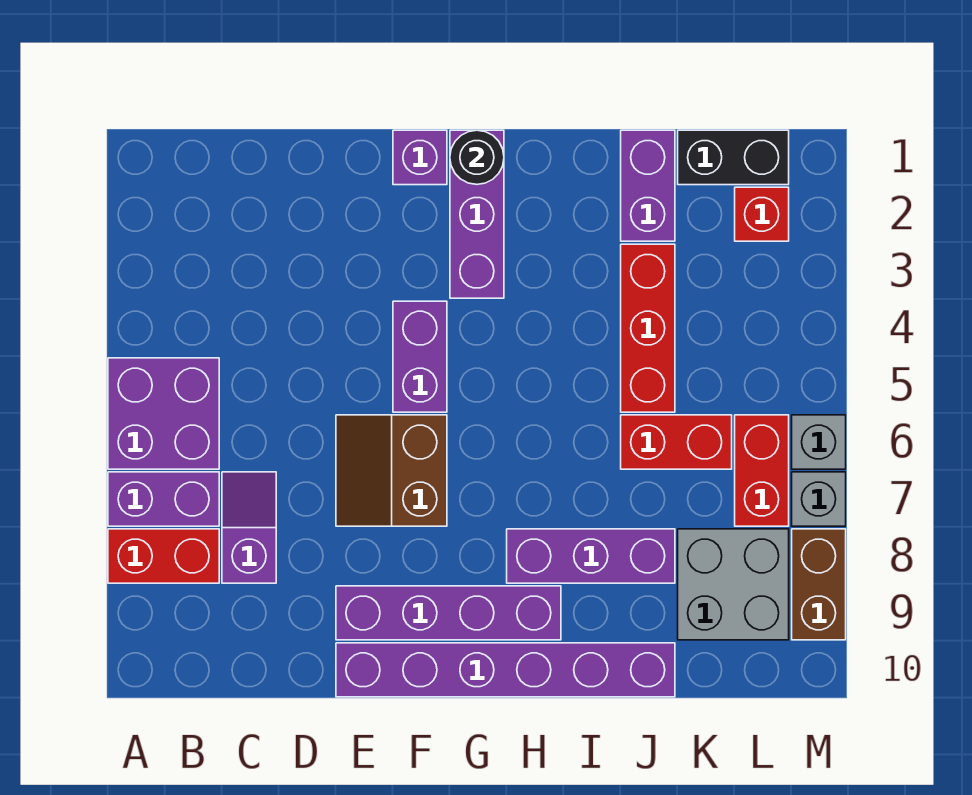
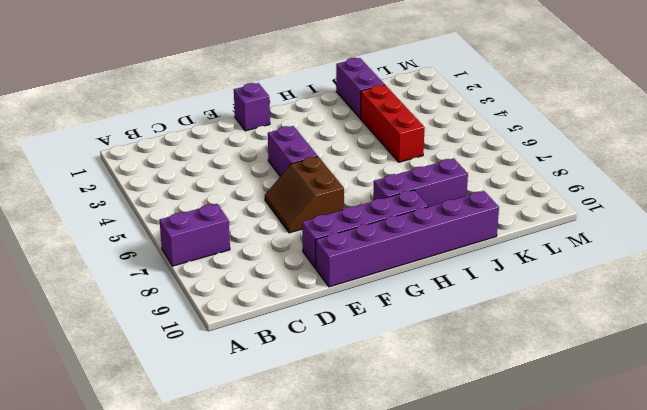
none -> purple 2x2 brick [108,358,219,469]
none -> red 1x2 brick [108,529,219,583]
none -> purple 1x2 slope [222,472,276,583]

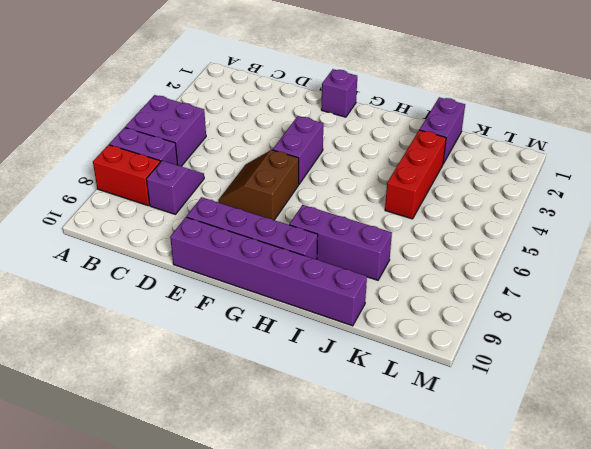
none -> purple 1x3 brick [450,130,504,298]
none -> red 1x2 brick [621,415,732,469]
none -> black 1x2 brick [678,130,789,185]

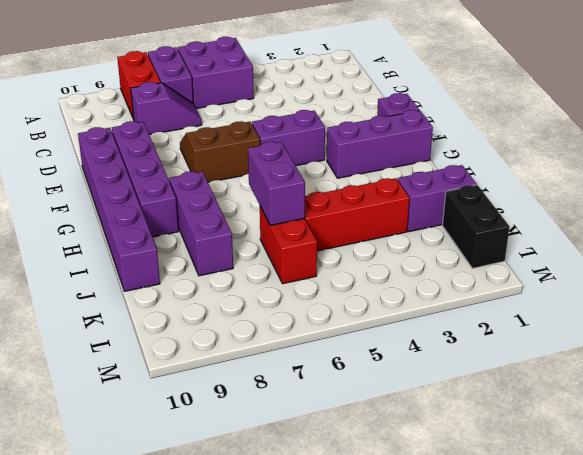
purple 1x2 brick [248,142,305,225] -> none
none -> grey 2x2 brick [678,529,789,640]
none -> red 1x1 brick [735,187,789,241]
none -> red 1x2 brick [735,415,789,526]

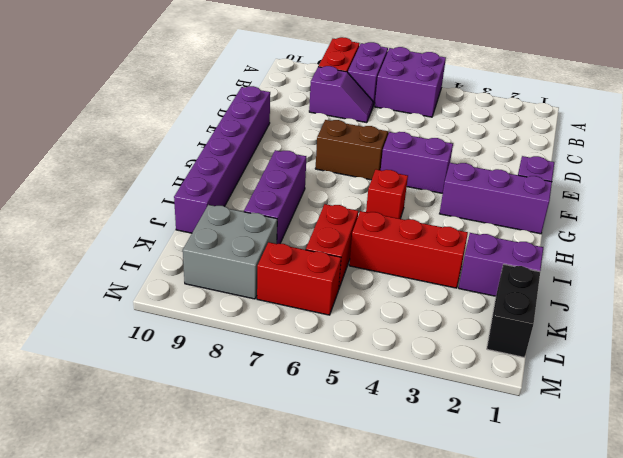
red 1x1 brick [366,170,408,219] -> red 1x1 brick moved to [735,187,789,241]
none -> purple 1x4 brick [336,586,561,640]
none -> grey 1x1 brick [792,415,846,469]
none -> grey 1x1 brick [792,472,846,526]

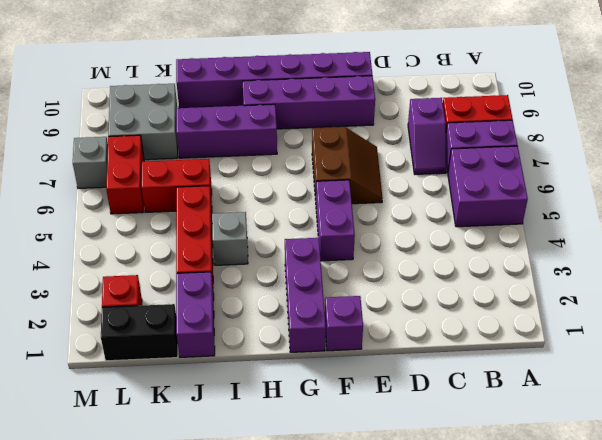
grey 1x1 brick [212,212,248,265] -> grey 1x1 brick moved to [792,415,846,469]
none -> brown 1x2 brick [792,529,846,640]
none -> black 1x1 round brick [450,130,504,184]

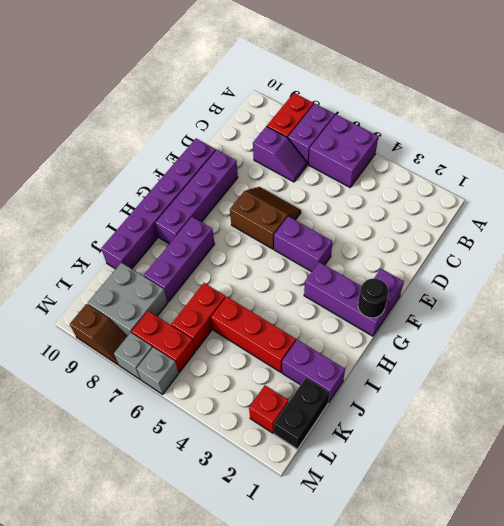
brown 1x2 slope [70,304,127,365] -> brown 1x2 brick [792,529,846,640]

